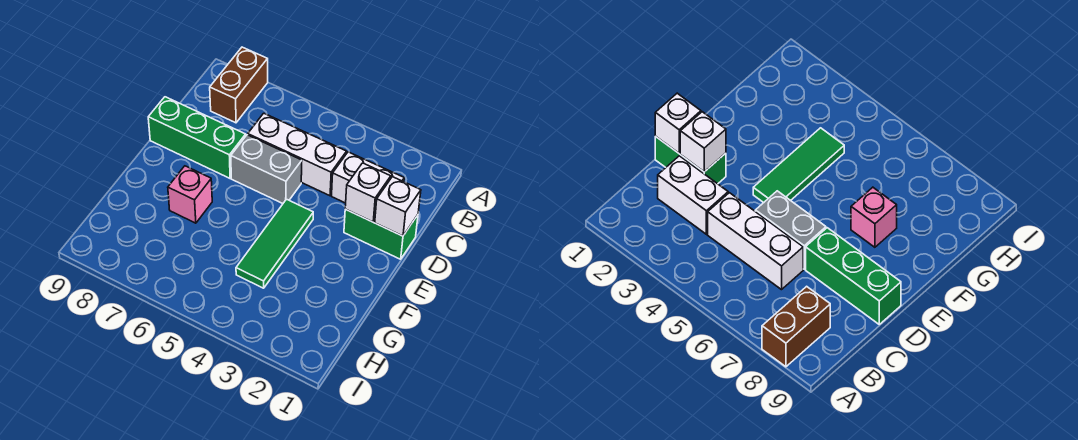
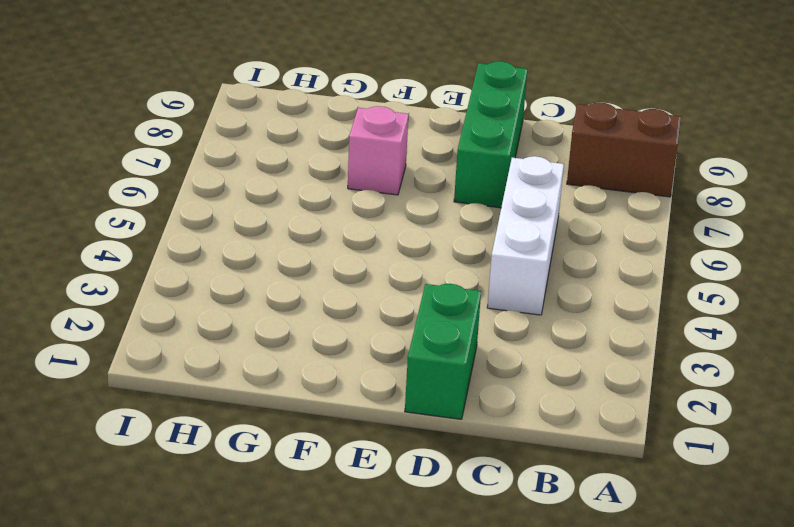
none -> white 1x2 brick [332,152,404,203]
none -> grey 1x2 brick [231,135,302,203]

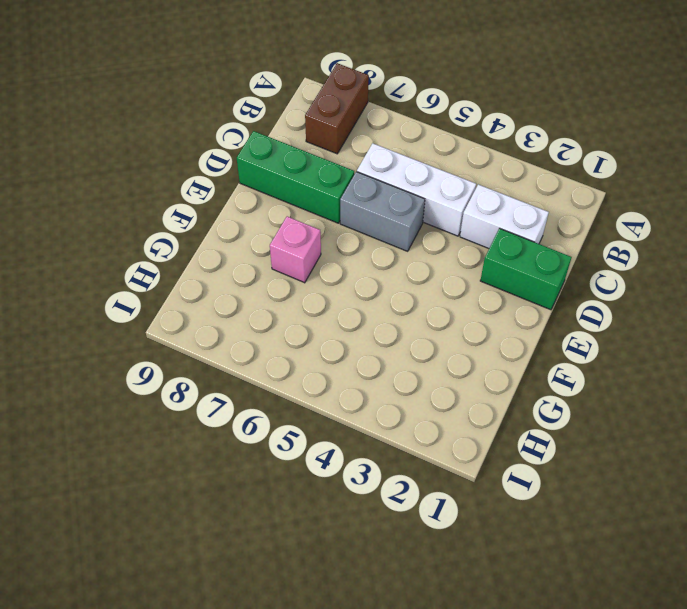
none -> green 1x3 tile [236,199,313,288]
none -> white 1x1 brick [375,177,421,236]

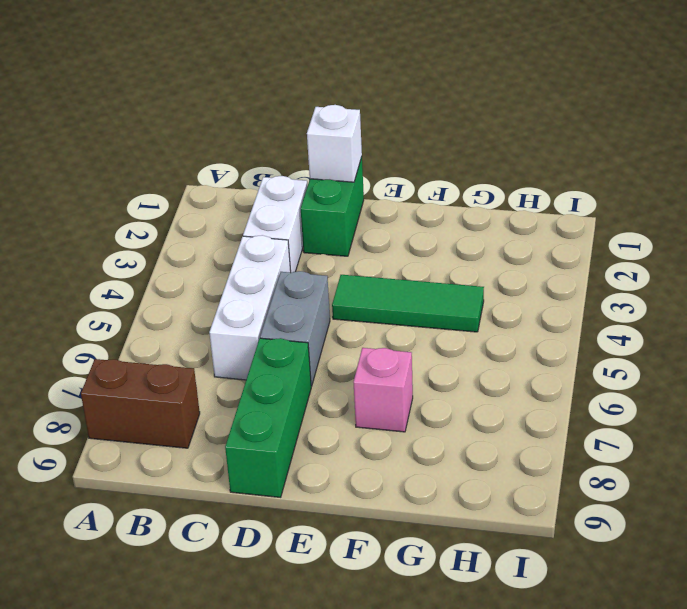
none -> white 1x1 brick [345,163,391,222]

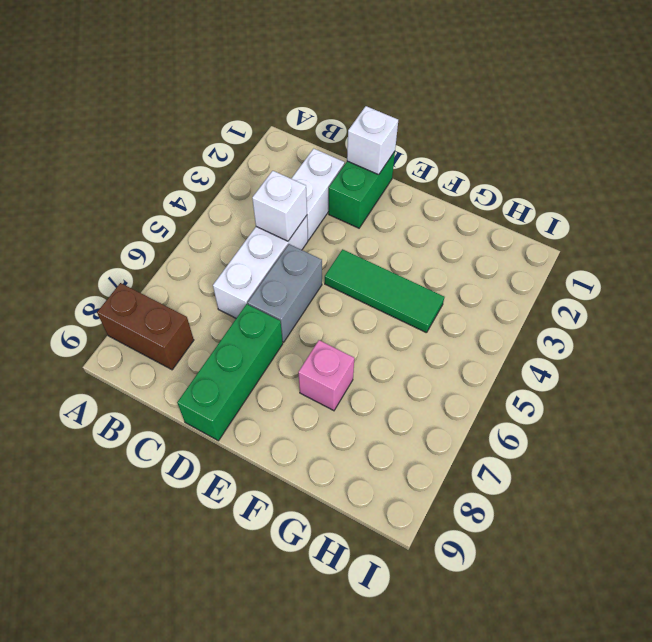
white 1x1 brick [252,171,307,241] -> white 1x1 brick moved to [345,163,391,222]

